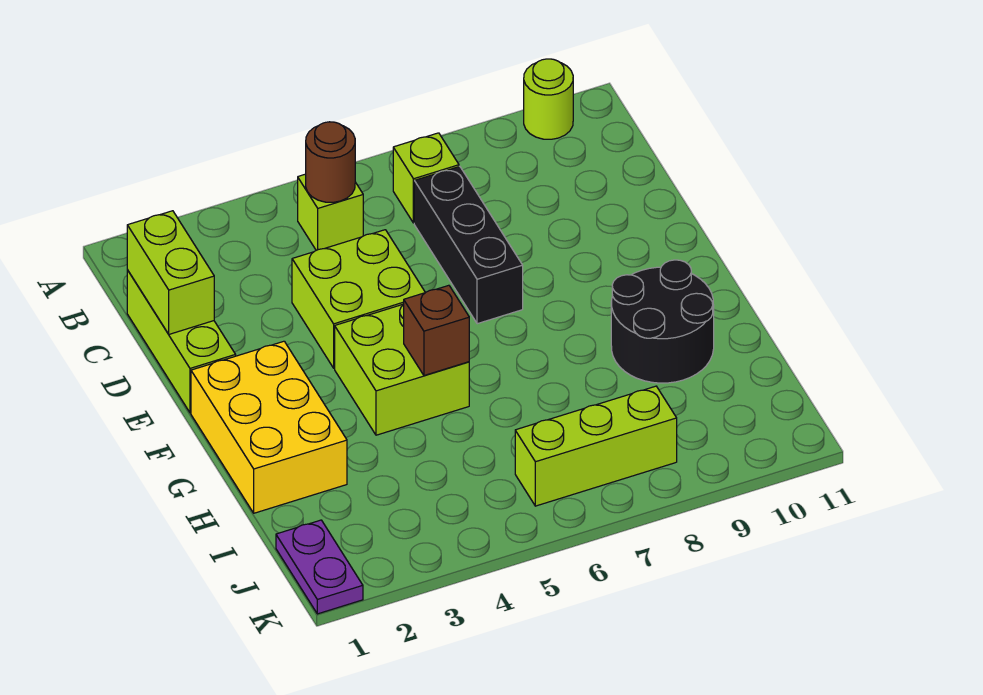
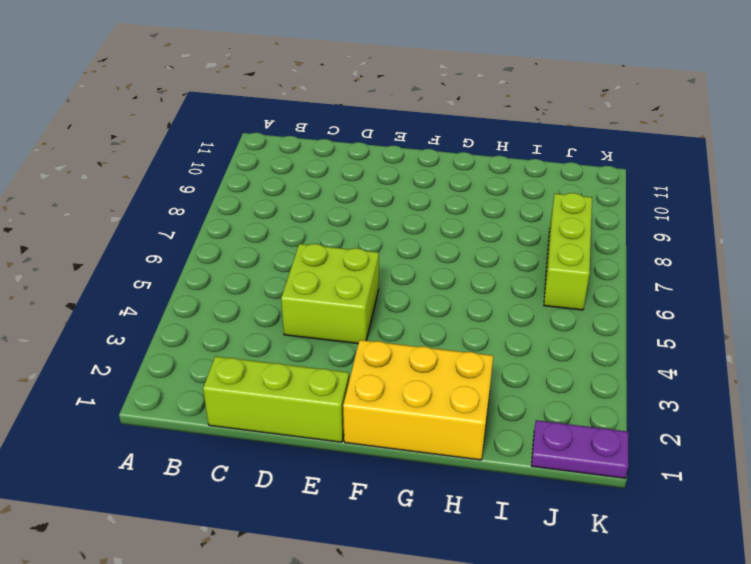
none -> lime 1x1 round brick [524,59,573,139]
none -> lime 1x1 brick [298,174,363,250]
none -> lime 1x1 brick [393,133,459,223]

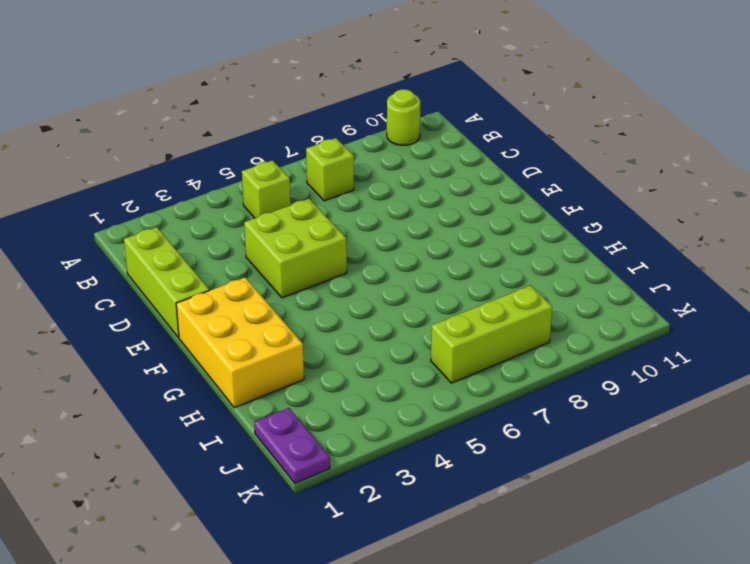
none -> black 1x3 brick [414,166,523,324]
none -> lime 2x2 brick [335,304,469,435]
none -> black 2x2 round brick [611,260,714,383]

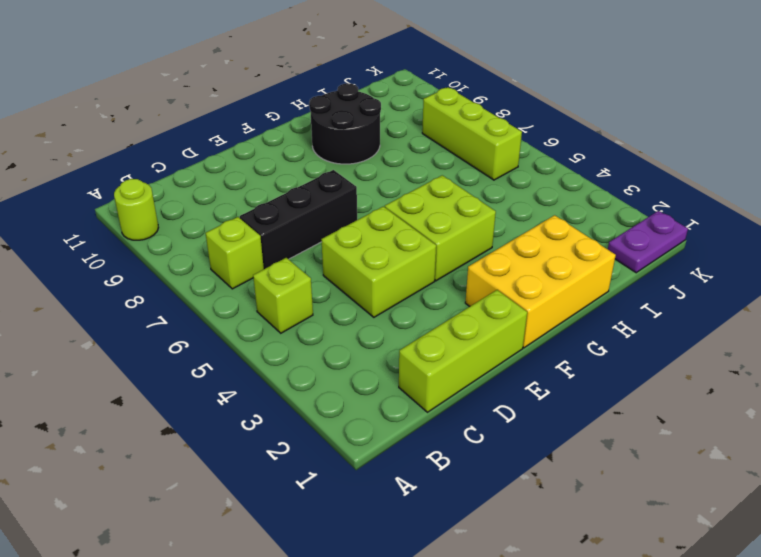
none -> brown 1x1 round brick [306,122,355,202]
none -> lime 1x2 brick [127,211,214,334]
none -> brown 1x1 brick [404,285,469,375]

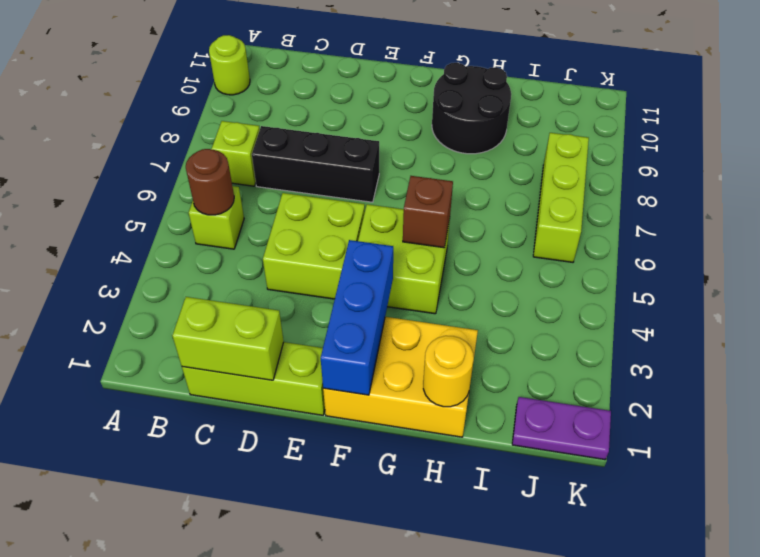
blue 1x3 brick [321,240,393,395] -> none
yellow 1x1 round brick [423,336,474,407] -> none

